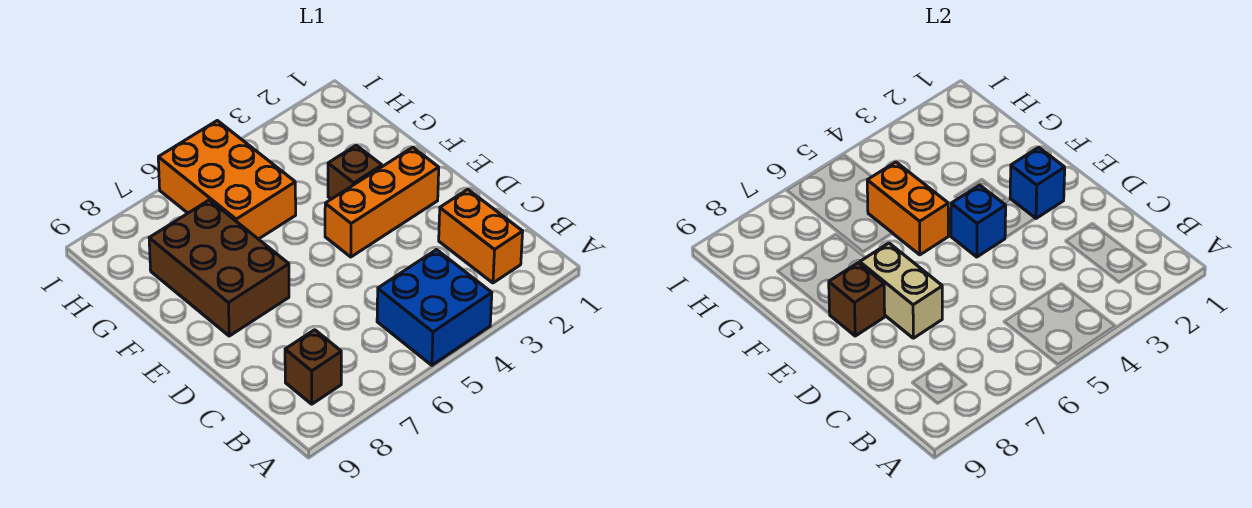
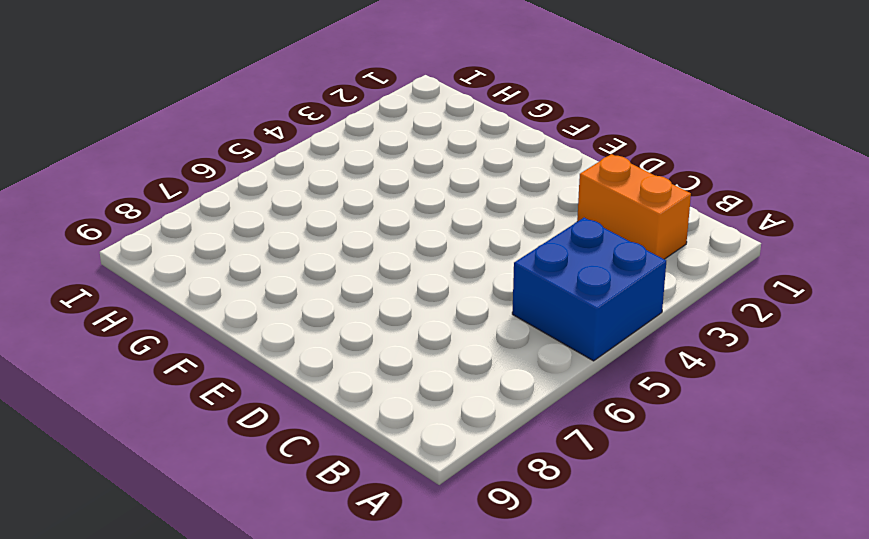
none -> brown 1x1 brick [285,330,341,404]
none -> orange 1x3 brick [325,147,439,257]
none -> brown 2x3 brick [149,200,289,336]

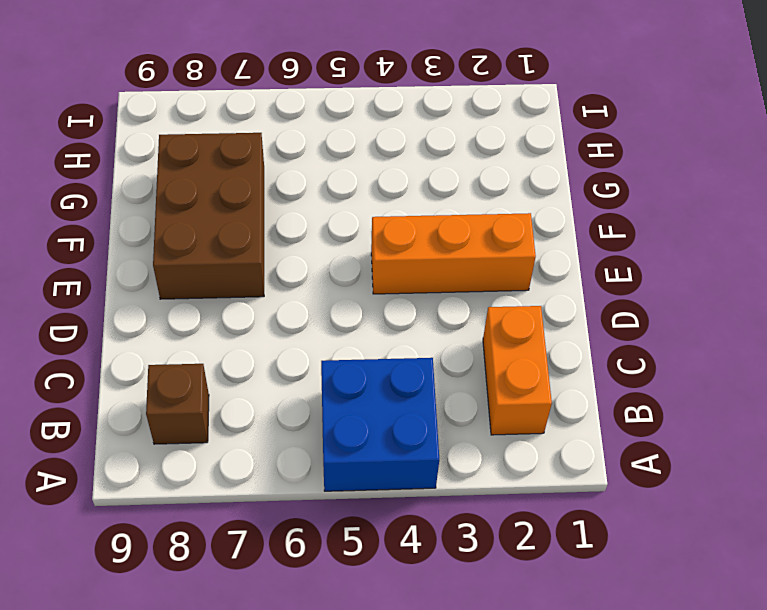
none -> brown 1x1 brick [328,145,382,199]
none -> orange 2x3 brick [158,121,296,239]
none -> tan 1x2 brick [860,243,942,338]

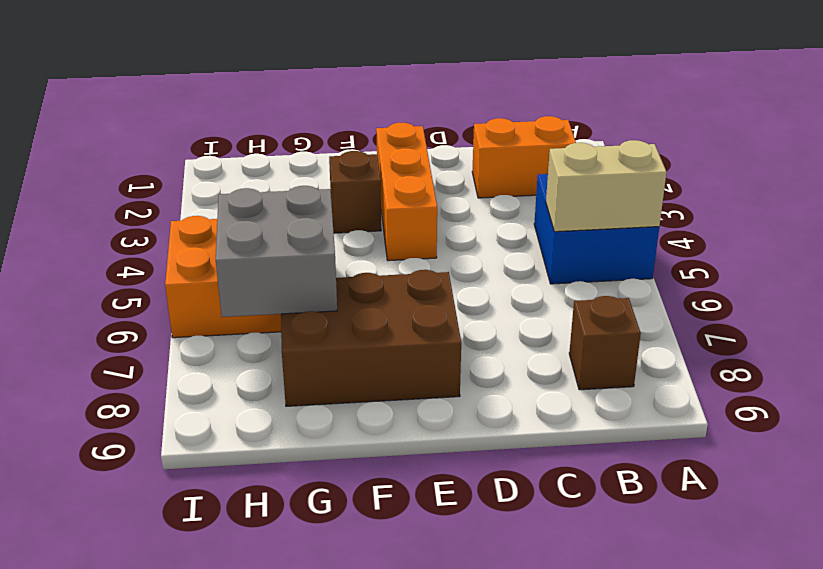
tan 1x2 brick [546,140,667,232] -> tan 1x2 brick moved to [860,243,942,338]
grey 2x2 brick [216,186,337,317] -> none
none -> blue 1x1 brick [1010,147,1065,218]
none -> blue 1x1 brick [951,185,1006,257]
none -> brown 1x1 brick [829,263,885,336]

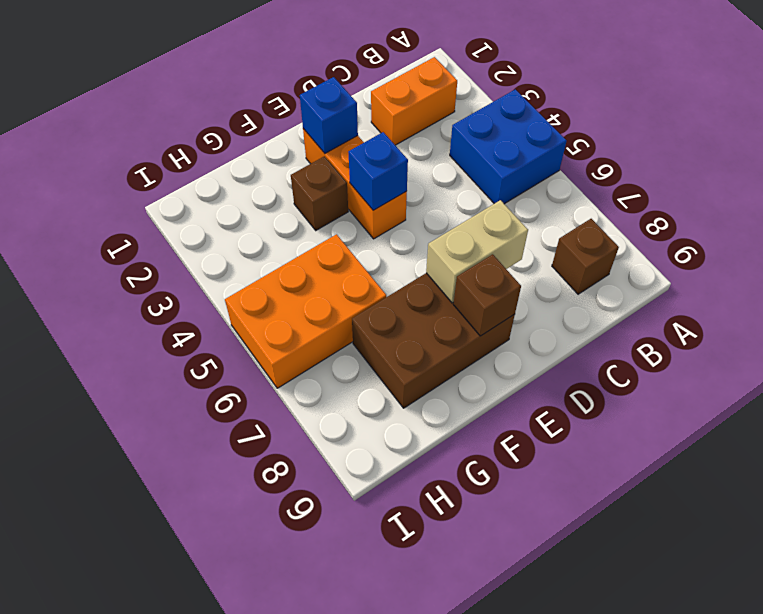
none -> orange 1x2 brick [867,162,948,255]

